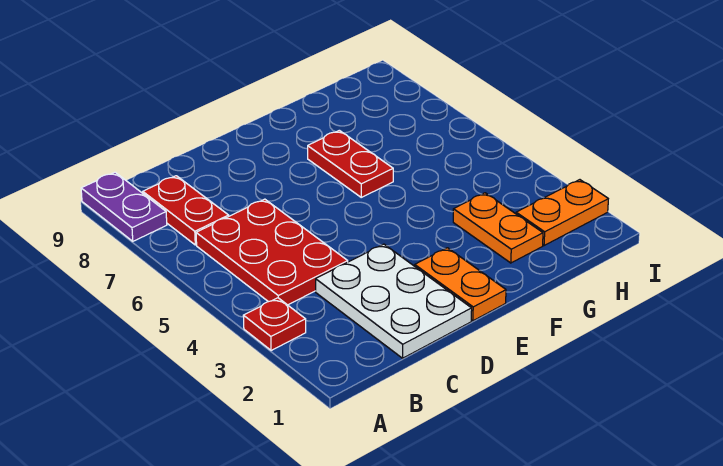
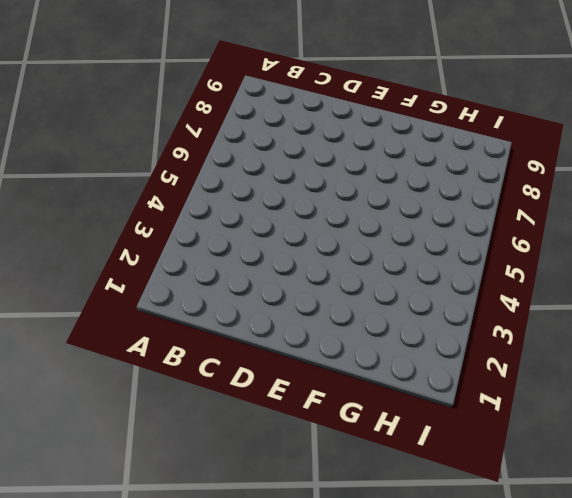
none -> red 1x1 plate [243,298,306,351]
none -> purple 1x2 plate [81,172,167,241]

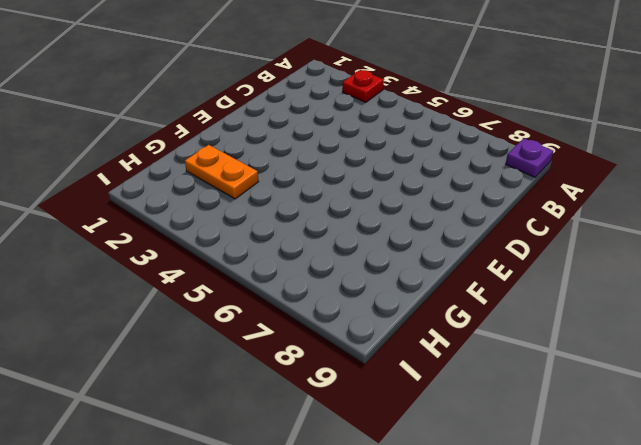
purple 1x1 plate [506,138,553,177] -> purple 1x2 plate [81,172,167,241]
none -> red 2x3 plate [196,199,348,305]
none -> red 1x2 plate [143,176,229,245]

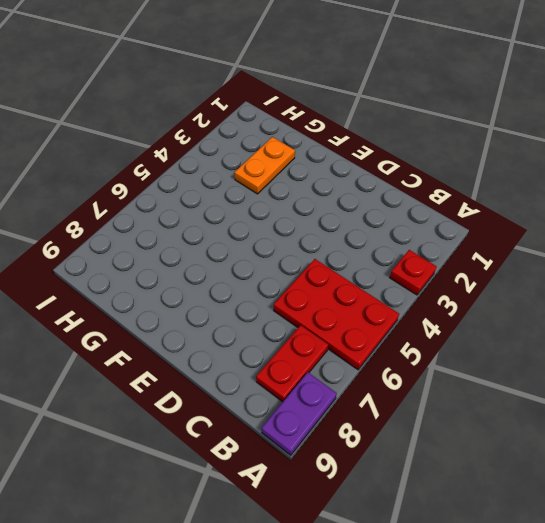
red 2x3 plate [274,259,399,370] -> red 2x3 plate turned to [196,199,348,305]
none -> white 2x3 plate [316,244,472,358]
none -> orange 1x2 plate [415,248,506,321]

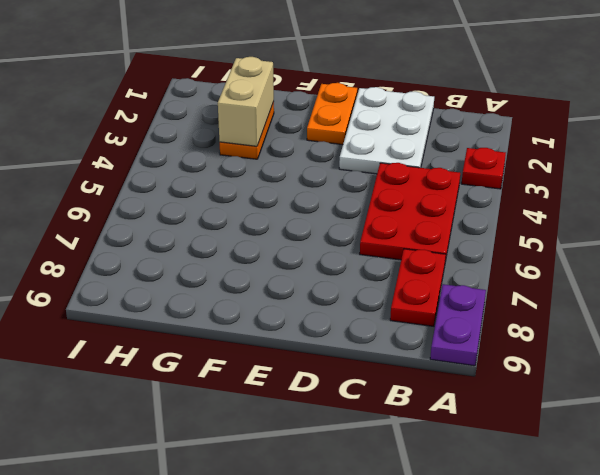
tan 1x2 brick [218,57,274,146] -> none
none -> red 1x2 plate [308,130,393,197]
none -> orange 1x2 plate [516,180,608,246]

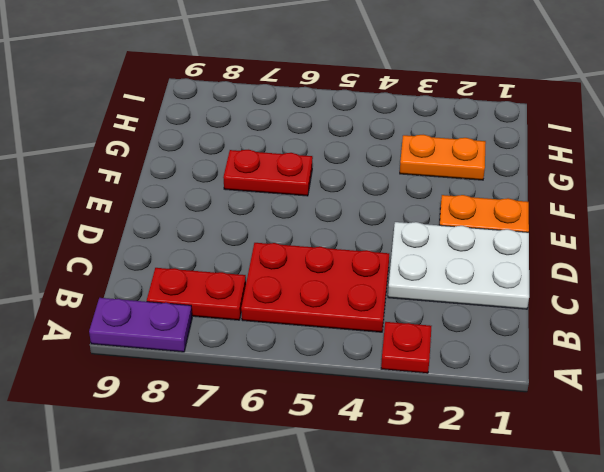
none -> orange 1x2 plate [516,180,608,246]

